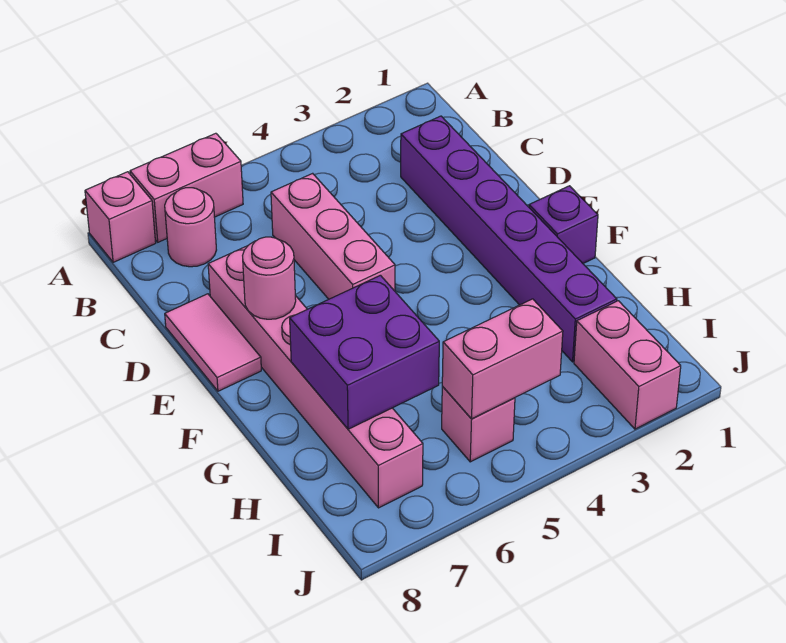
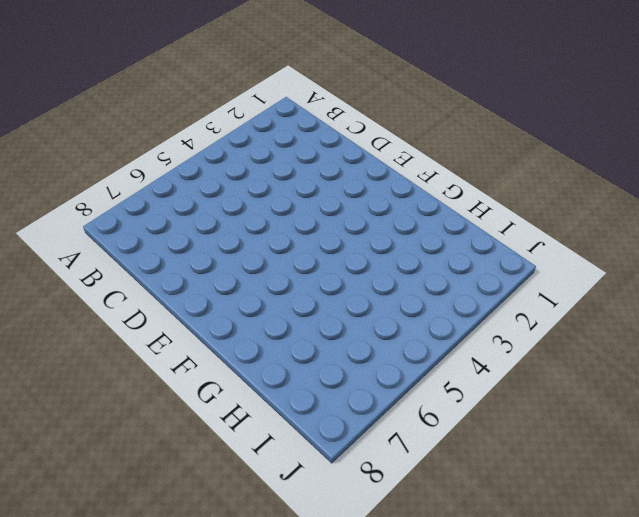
none -> pink 1x2 brick [130,133,243,242]
none -> pink 1x1 brick [85,172,156,262]
none -> pink 1x1 round brick [165,188,216,267]

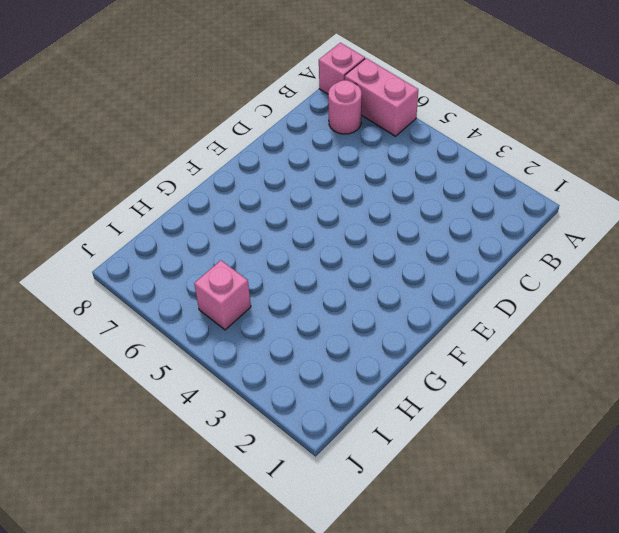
none -> purple 1x6 brick [401,116,617,362]
none -> pink 1x3 brick [271,173,395,299]
none -> pink 1x6 brick [208,246,423,508]

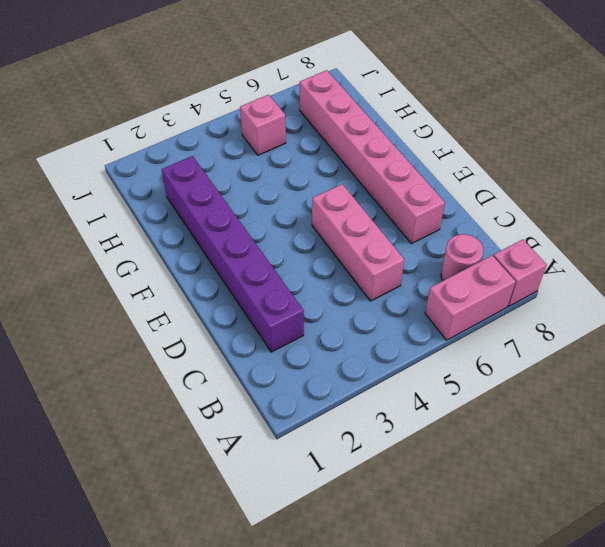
none -> pink 1x2 tile [165,294,261,391]
none -> purple 1x1 brick [529,186,598,263]
none -> pink 1x2 brick [574,301,681,429]

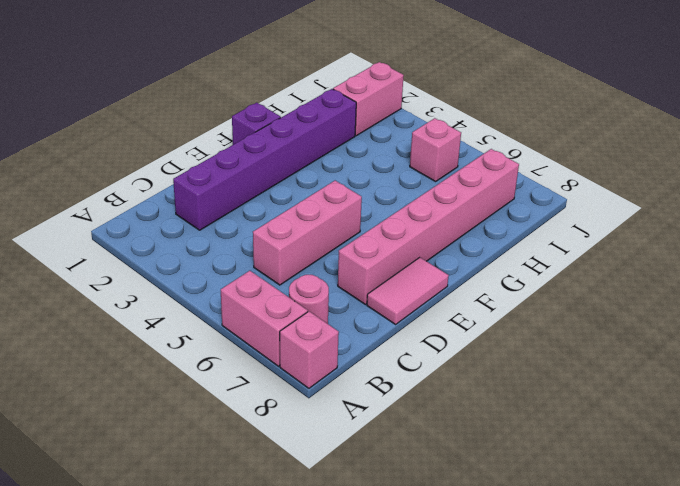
none -> pink 1x1 round brick [243,237,296,319]
none -> purple 2x2 brick [290,275,439,429]
none -> pink 1x2 brick [442,299,563,419]

